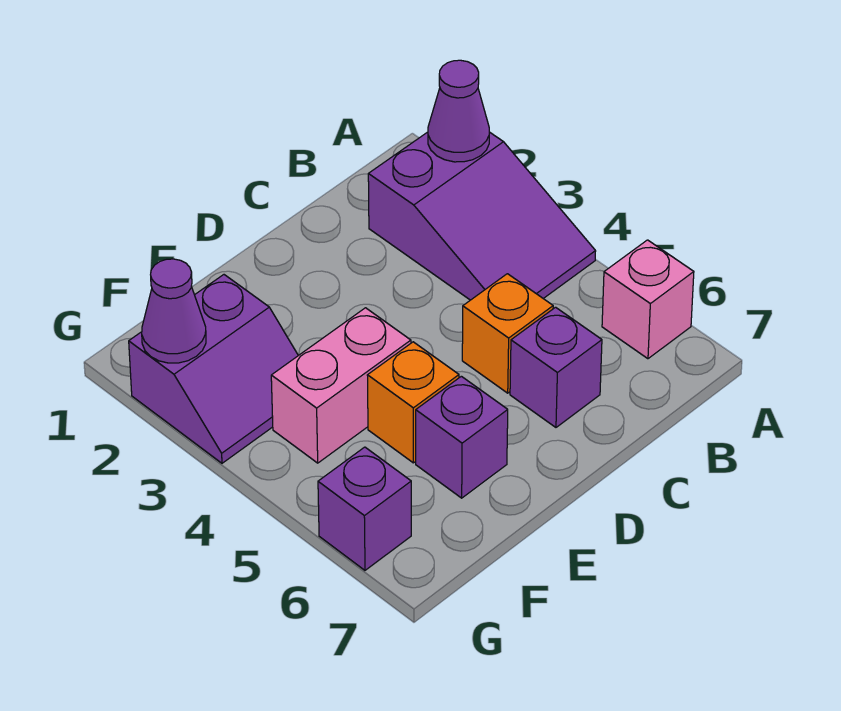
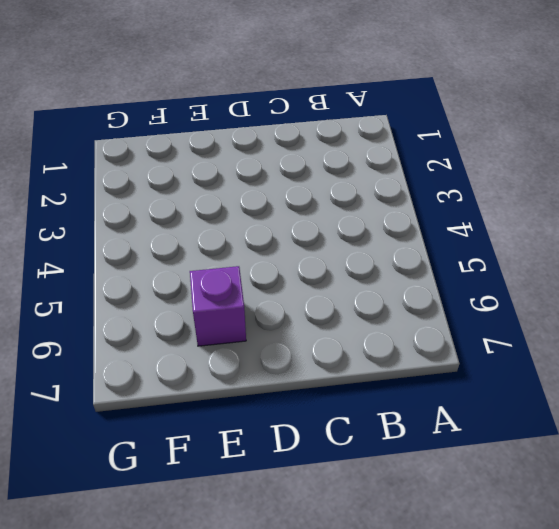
none -> purple 2x3 slope [368,132,596,300]
none -> pink 1x1 brick [602,240,694,359]

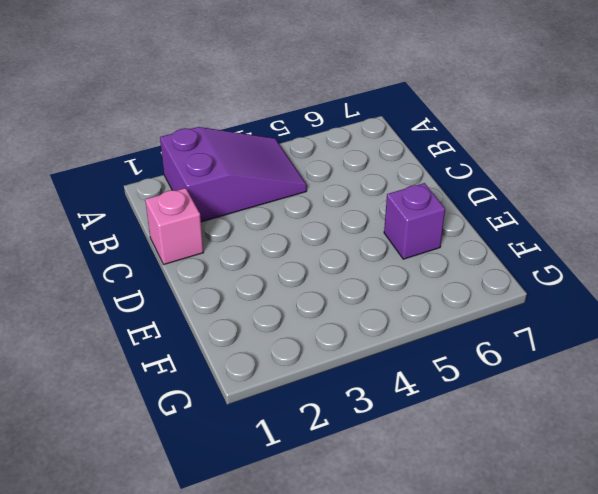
pink 1x1 brick [145,188,203,264] -> pink 1x1 brick moved to [602,240,694,359]
none -> orange 1x1 brick [462,274,553,393]
none -> purple 1x1 brick [510,307,602,427]

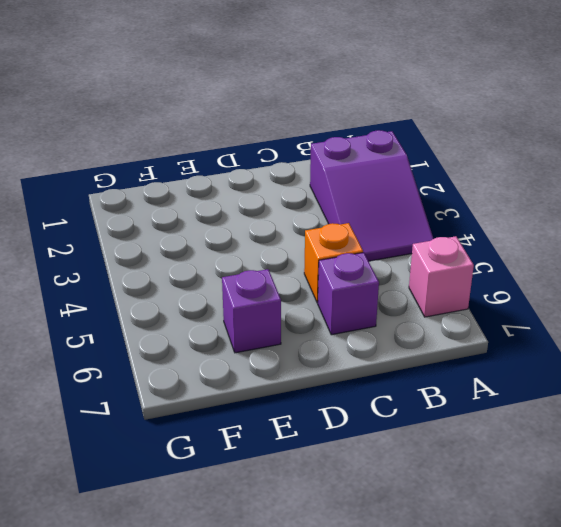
none -> pink 1x2 brick [271,308,411,463]
none -> orange 1x1 brick [367,342,459,463]

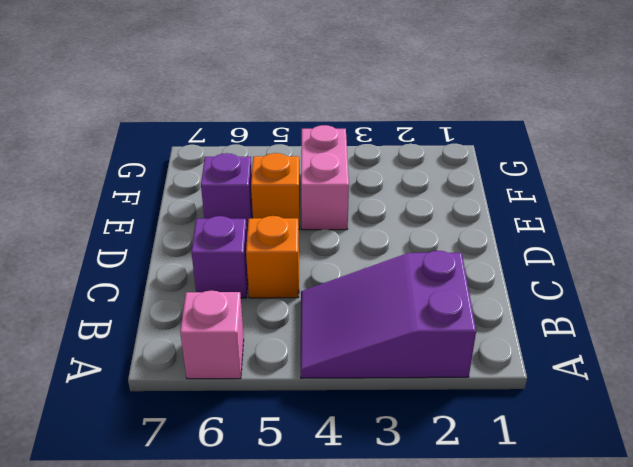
none -> purple 2x2 slope [129,275,298,463]
none -> purple 1x1 brick [318,447,411,570]

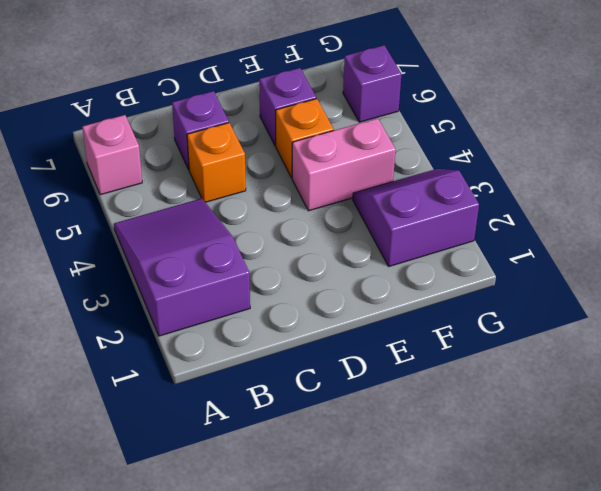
none -> purple 1x1 cone [428,60,489,162]
none -> purple 1x1 cone [142,259,206,363]

